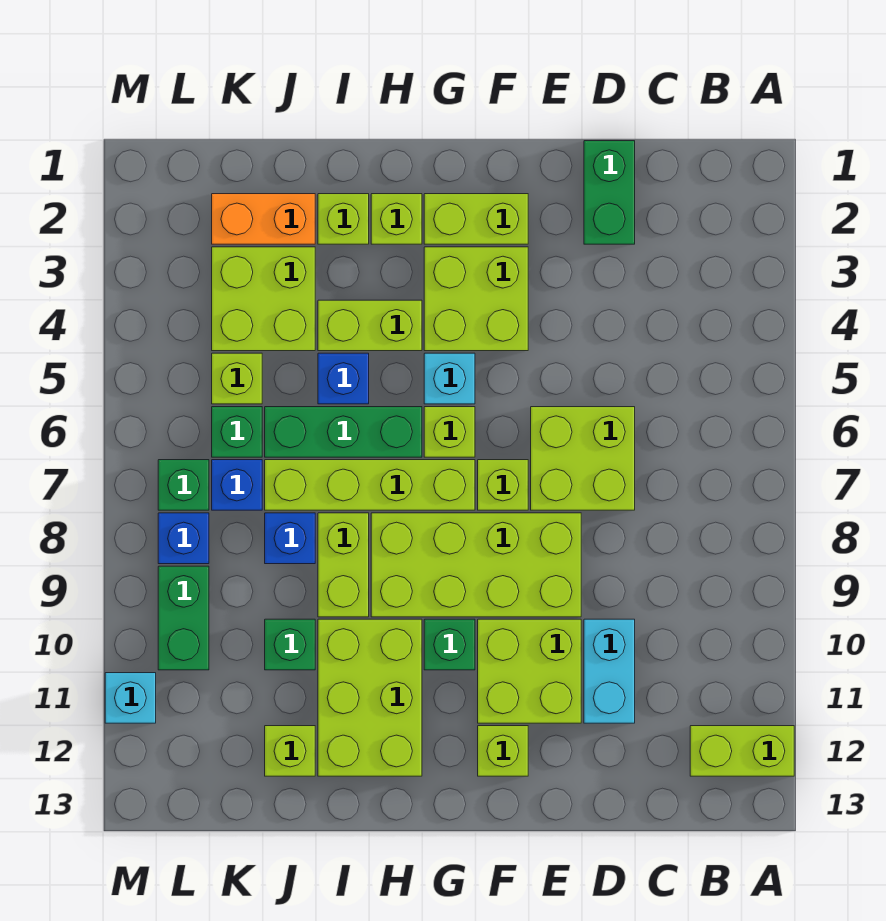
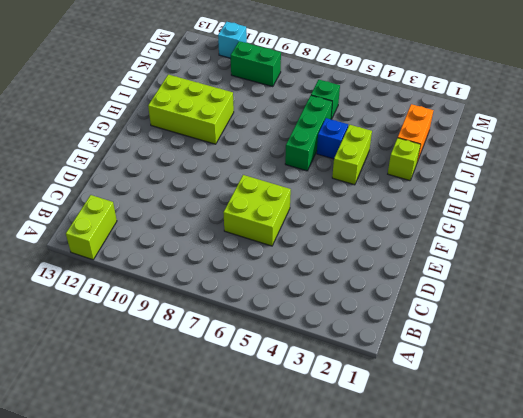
none -> green 1x2 brick [584,141,635,244]
none -> cyan 1x2 brick [584,619,635,723]
none -> lime 2x4 brick [371,513,581,617]
none -> lime 2x2 brick [478,619,581,723]

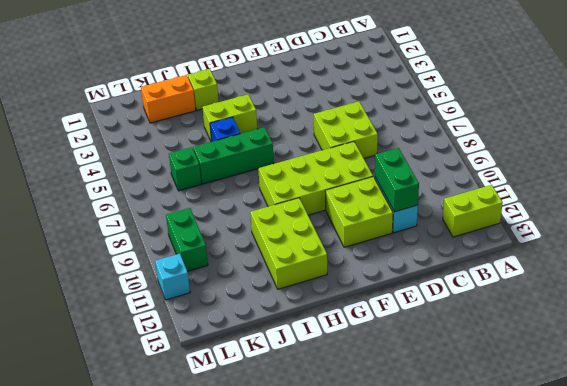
green 1x2 brick [375,148,419,212] -> green 1x2 brick moved to [584,141,635,244]
none -> lime 1x2 brick [424,194,528,244]
none -> lime 2x2 brick [424,247,528,351]
none -> lime 1x1 brick [478,460,528,510]
none -> lime 1x1 brick [478,726,528,776]

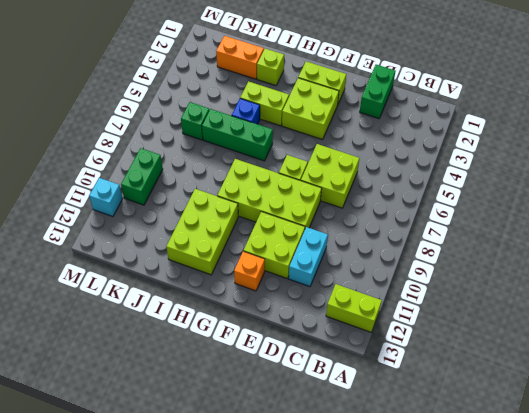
orange 1x1 brick [234,251,265,291] -> lime 1x1 brick [478,726,528,776]
none -> cyan 1x1 brick [424,353,475,404]
none -> lime 1x1 brick [424,407,475,457]
none -> lime 1x4 brick [265,460,475,510]
none -> green 1x1 brick [424,619,475,670]

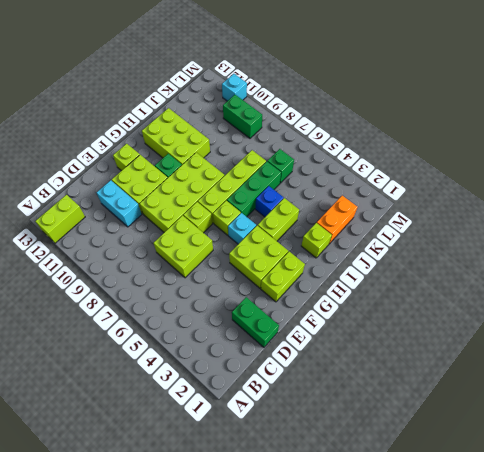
none -> lime 1x1 brick [371,194,422,244]
none -> lime 1x2 brick [318,513,369,617]
none -> lime 2x2 brick [212,247,315,351]
none -> blue 1x1 brick [265,513,315,564]

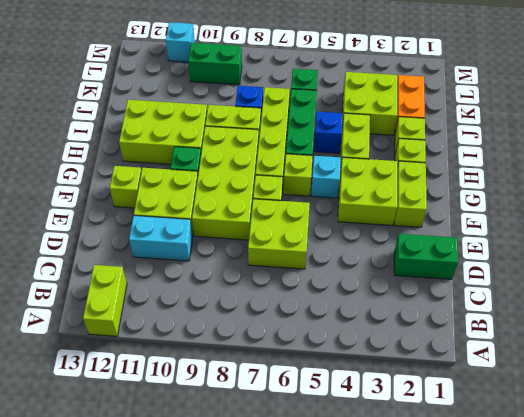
none -> green 1x1 brick [265,619,315,670]
none -> lime 1x1 brick [265,726,315,776]
none -> lime 1x1 brick [212,353,262,404]
none -> blue 1x1 brick [212,460,262,510]

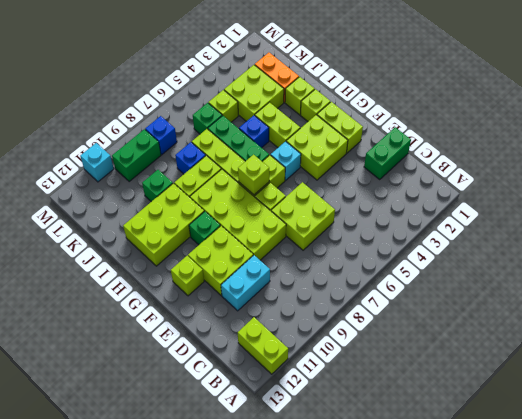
lime 1x1 brick [238,155,269,195] -> lime 1x1 brick moved to [265,726,315,776]
none -> blue 1x1 brick [212,460,262,510]
none -> green 1x1 brick [158,460,209,510]

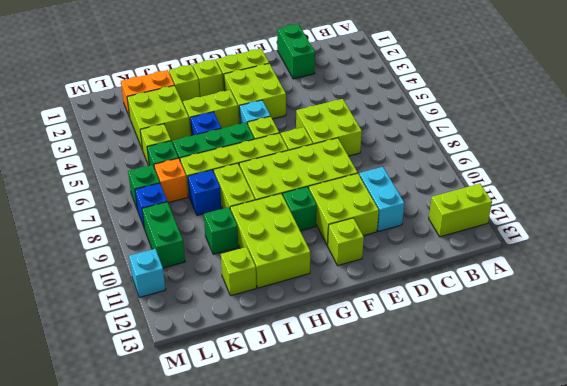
orange 1x1 brick [154,158,188,203] -> blue 1x1 brick [212,460,262,510]

